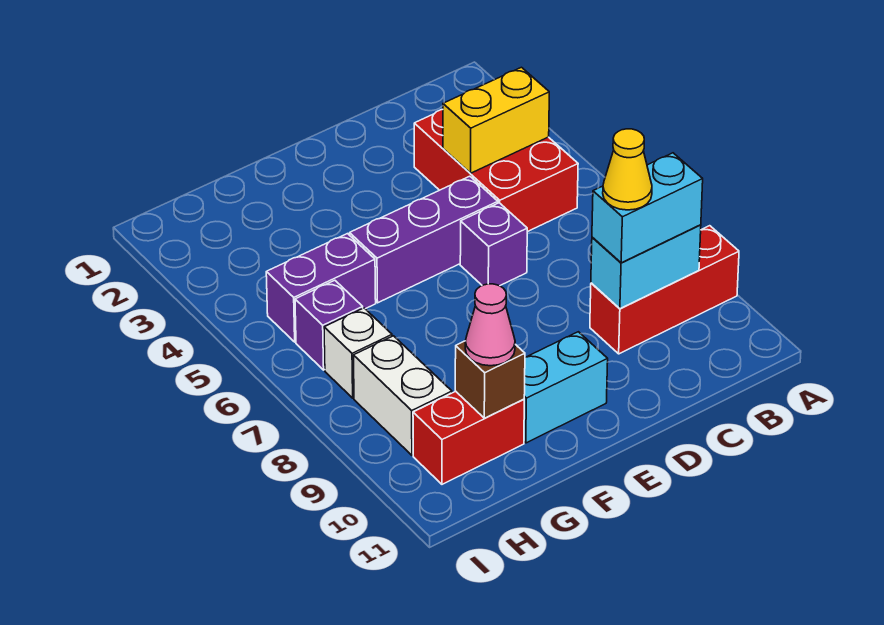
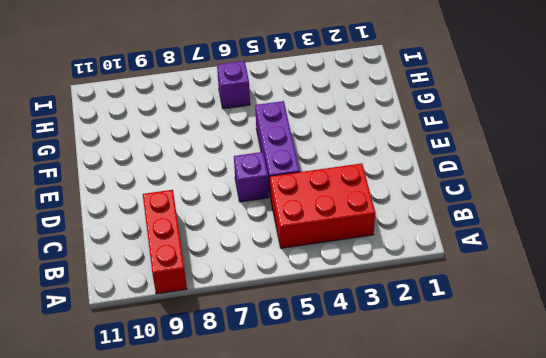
none -> cyan 1x2 brick [524,332,608,443]
none -> purple 1x2 brick [266,234,376,342]
none -> red 1x2 brick [413,391,524,484]

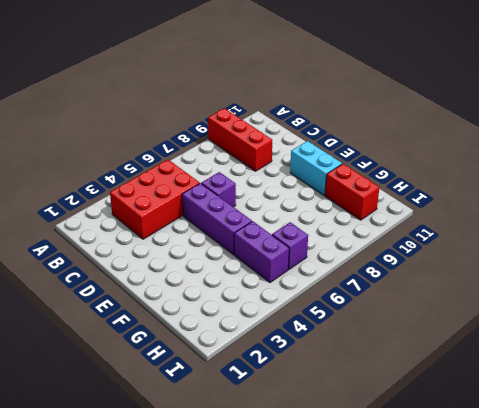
none -> white 1x1 brick [324,308,392,398]
none -> white 1x2 brick [354,336,452,455]
none -> yellow 1x2 brick [443,67,549,173]

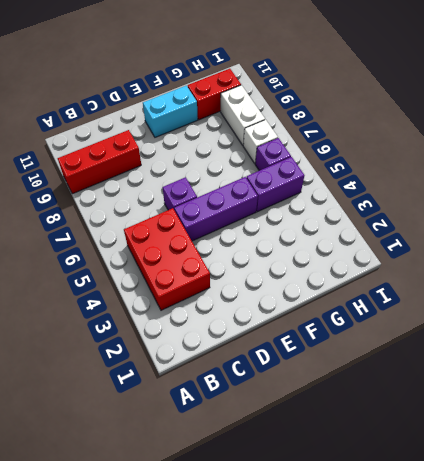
none -> yellow 1x2 brick [443,67,549,173]
none -> cyan 1x2 brick [591,225,701,309]
none -> brown 1x1 brick [455,341,525,418]

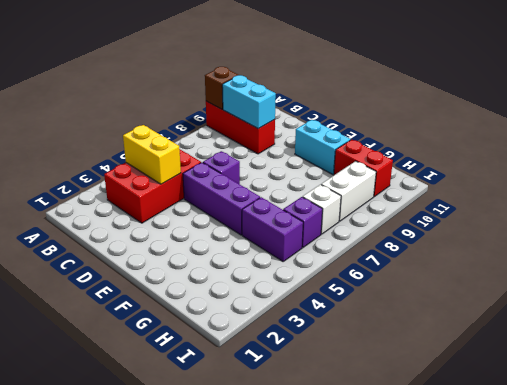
brown 1x1 brick [205,67,238,109] -> brown 1x1 brick moved to [455,341,525,418]
none -> cyan 1x2 brick [592,153,703,263]
none -> pink 1x1 cone [465,284,515,366]
none -> yellow 1x1 cone [603,129,652,210]

